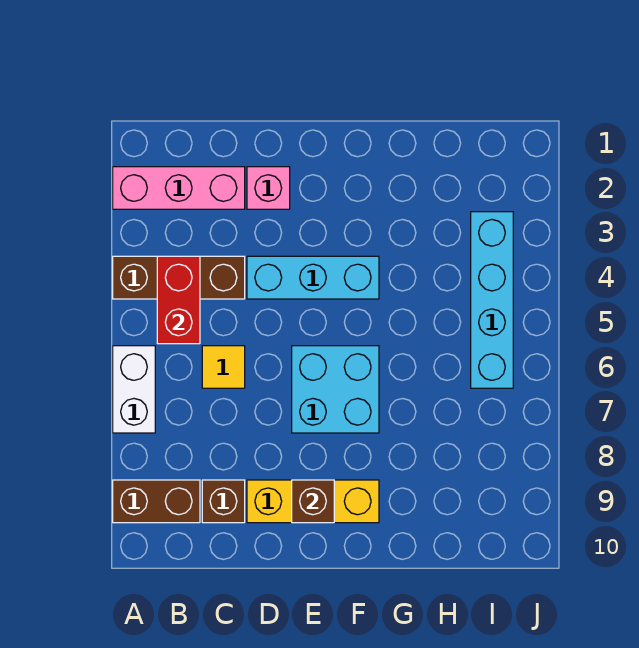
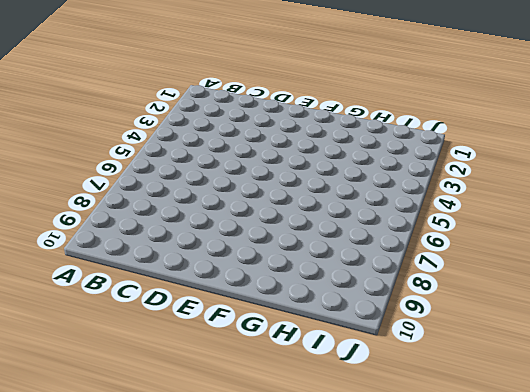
none -> pink 1x3 brick [113,167,245,209]
none -> brown 1x3 brick [113,256,245,299]
none -> white 1x2 brick [113,346,155,433]

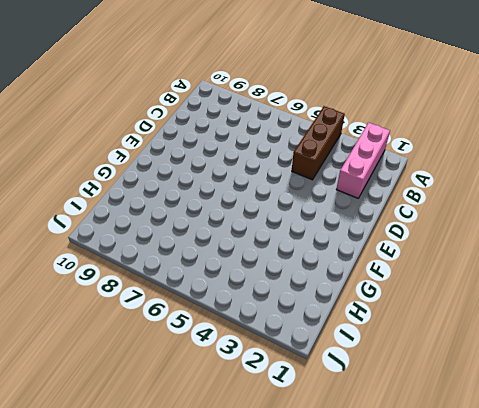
none -> white 1x2 brick [113,346,155,433]
none -> brown 1x2 brick [113,480,200,523]
none -> yellow 1x1 tile [202,346,245,388]

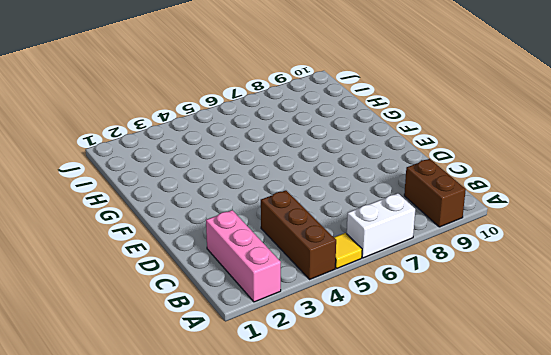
yellow 1x1 tile [334,233,362,268] -> yellow 1x1 tile moved to [202,346,245,388]
none -> brown 1x1 brick [202,480,245,523]
none -> pink 1x1 brick [247,167,290,209]
none -> cyan 1x3 brick [247,256,379,299]

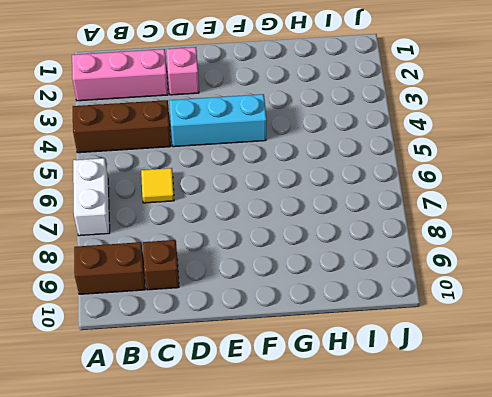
none -> yellow 1x3 brick [247,480,379,523]
none -> cyan 2x2 brick [292,346,379,433]
none -> cyan 1x4 brick [471,212,513,388]

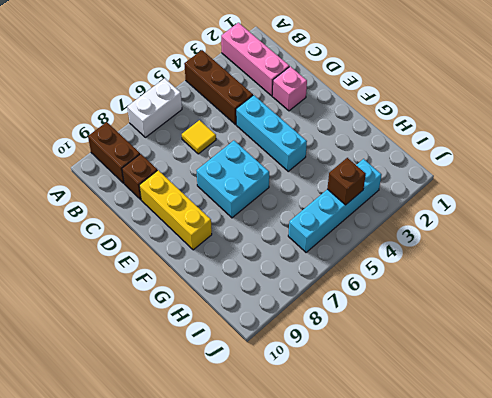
brown 1x1 brick [327,158,366,205] -> brown 1x1 brick moved to [292,480,334,523]
none -> red 1x2 brick [157,256,200,344]

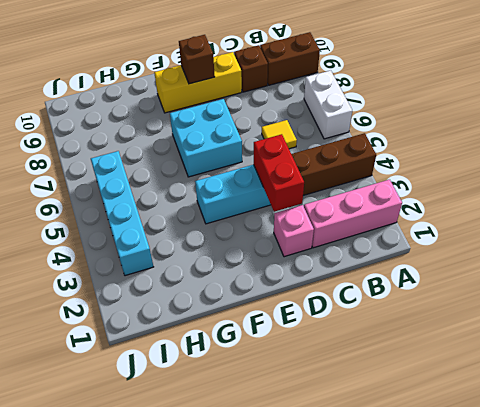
red 1x2 brick [253,134,304,212] -> red 1x2 brick moved to [157,256,200,344]

